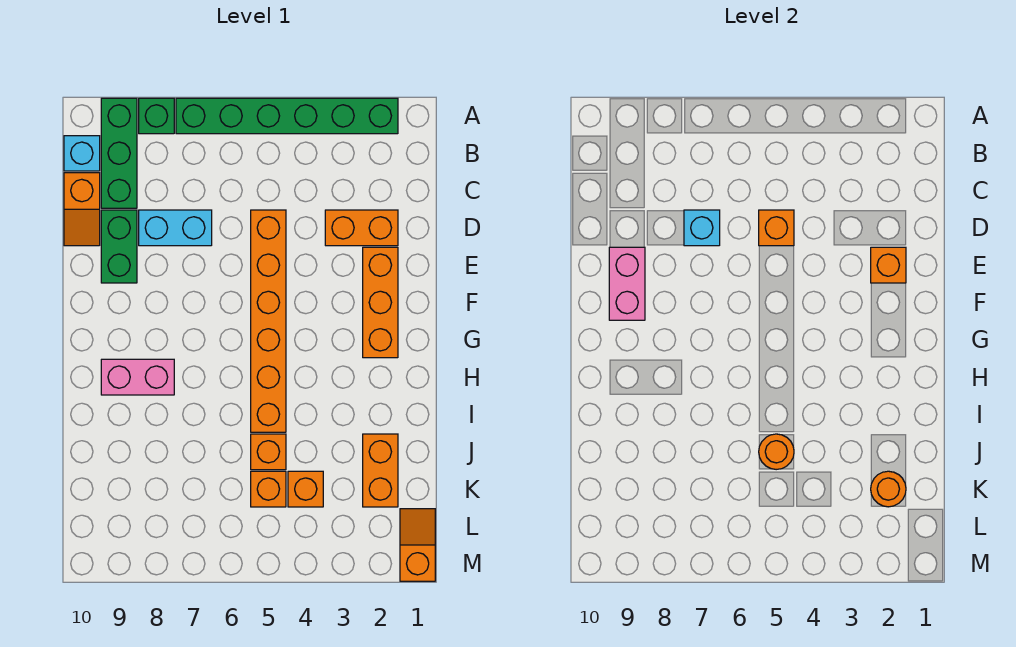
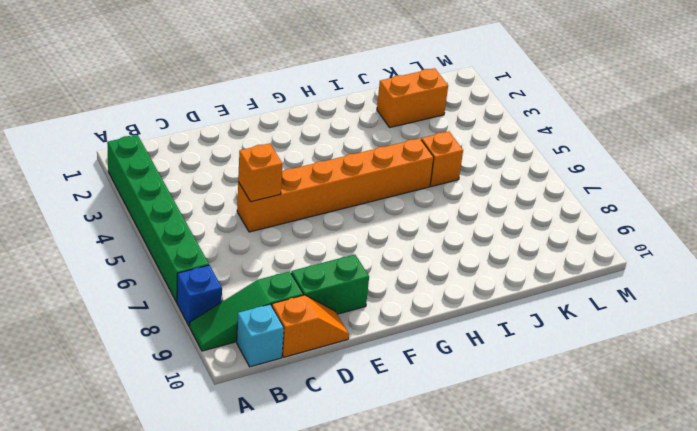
blue 1x1 brick [177,265,222,326] -> green 1x1 brick [139,98,174,134]
green 1x3 slope [190,271,303,351] -> green 1x3 brick [101,98,137,208]
none -> orange 1x2 brick [325,210,398,246]
none -> cyan 1x2 brick [139,210,212,246]
none -> orange 1x3 brick [363,247,398,358]

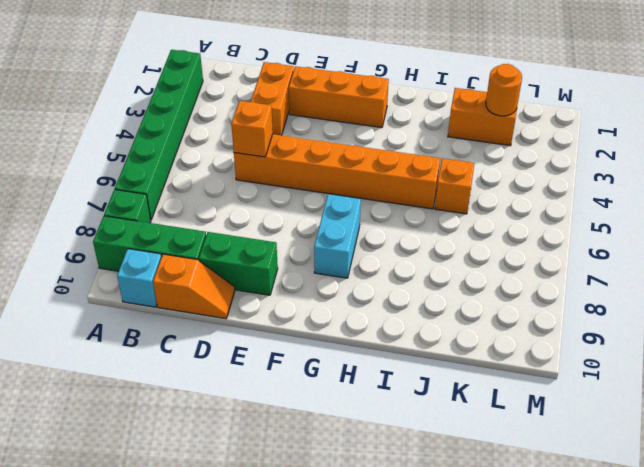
cyan 1x2 brick [314,194,361,278] -> cyan 1x2 brick moved to [139,210,212,246]
none -> pink 1x2 brick [101,359,174,395]
none -> orange 1x1 brick [288,471,323,507]
none -> orange 1x1 brick [251,471,286,507]

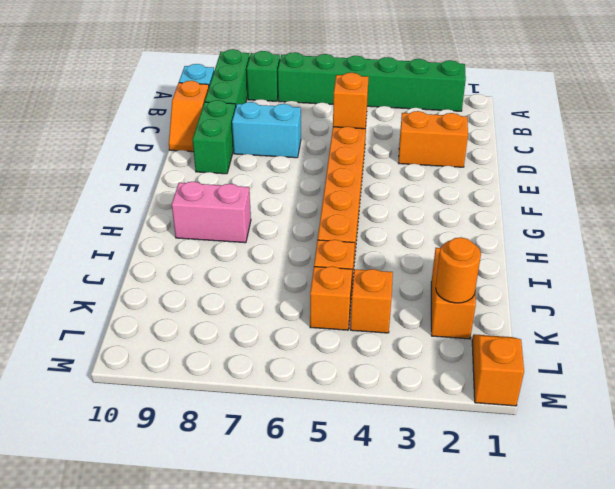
none -> orange 1x3 brick [363,247,398,358]
none -> cyan 1x1 brick [684,210,720,246]
none -> orange 1x1 brick [871,247,906,283]

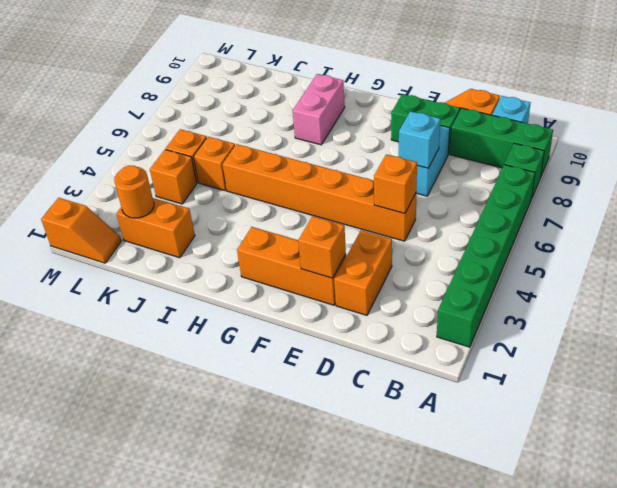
none -> pink 1x2 brick [609,247,645,320]
none -> orange 1x1 round brick [759,434,794,470]

